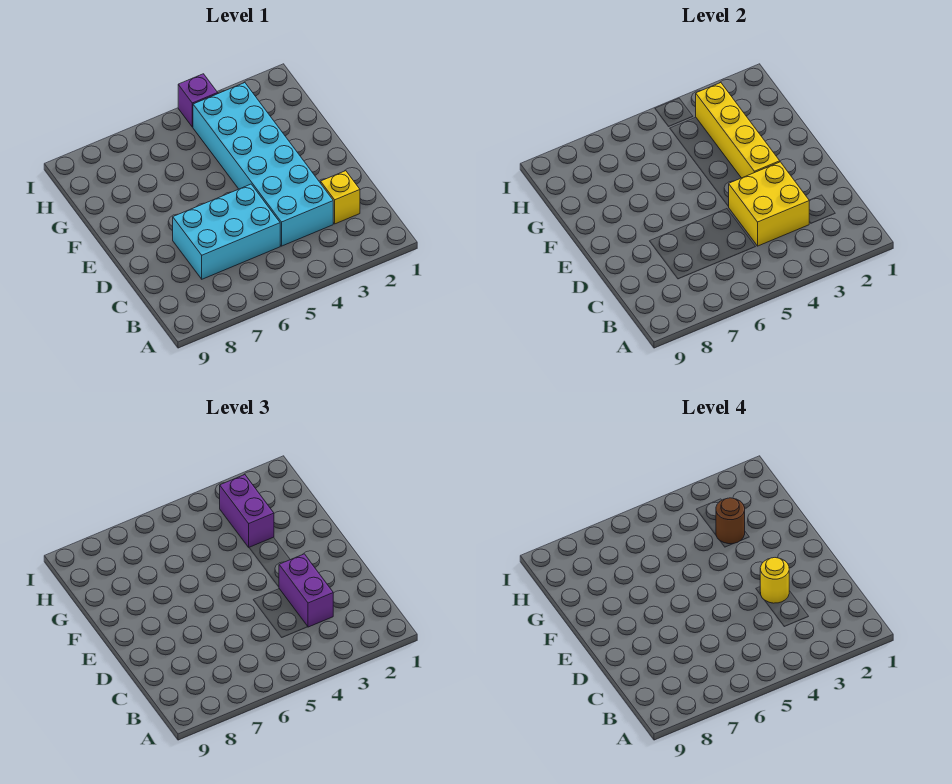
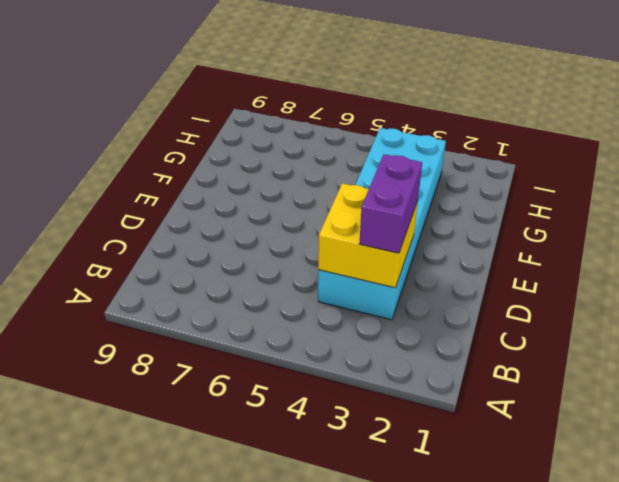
none -> yellow 1x1 brick [321,171,360,224]
none -> cyan 2x3 brick [173,184,280,279]

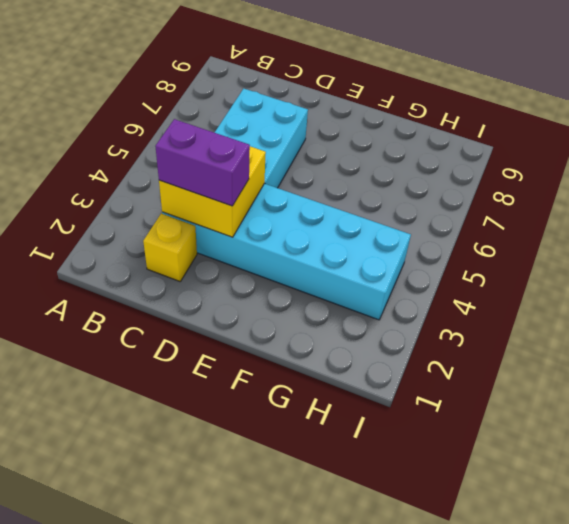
none -> purple 1x1 brick [178,74,218,127]
none -> yellow 1x4 brick [696,83,780,178]

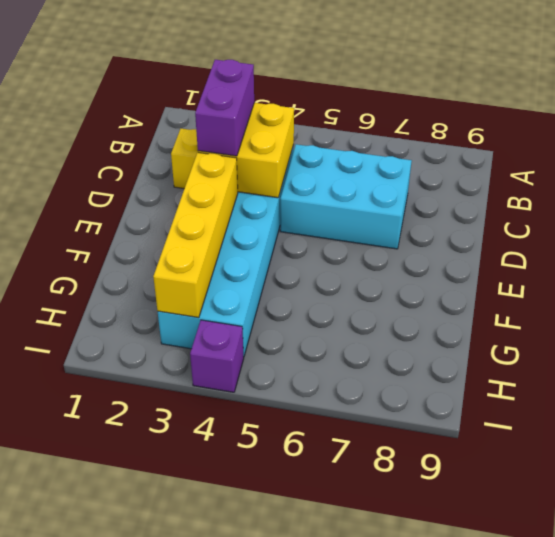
none -> purple 1x2 brick [220,475,274,547]
none -> yellow 1x1 round brick [760,558,789,603]

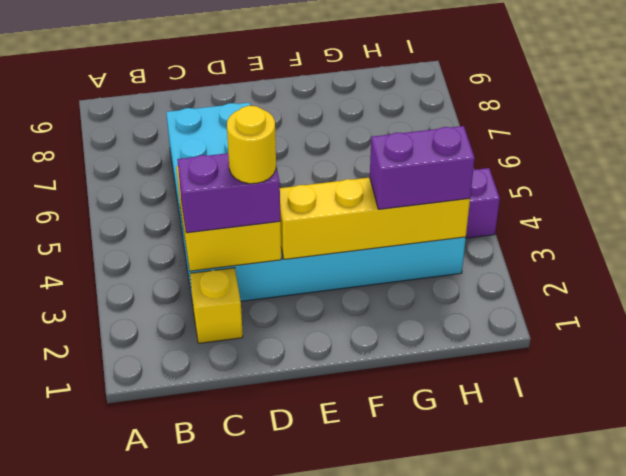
none -> brown 1x1 round brick [716,498,745,544]

